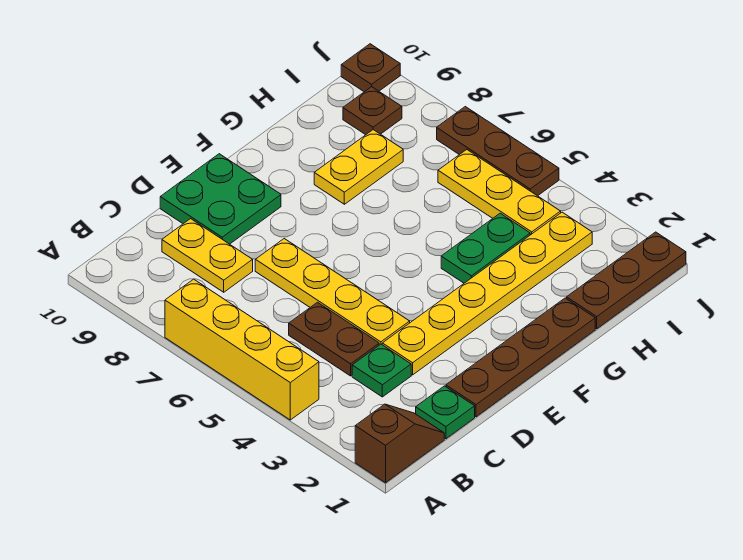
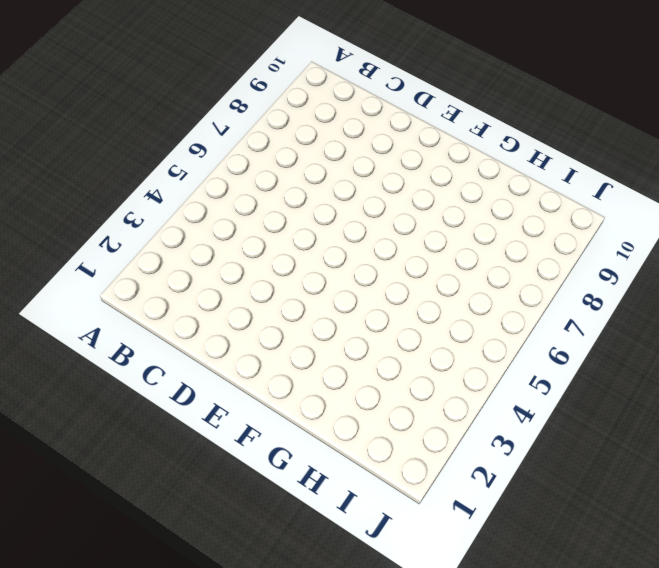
none -> brown 1x2 slope [355,404,444,483]
none -> yellow 1x4 brick [165,279,319,420]
none -> green 1x1 plate [416,386,475,439]

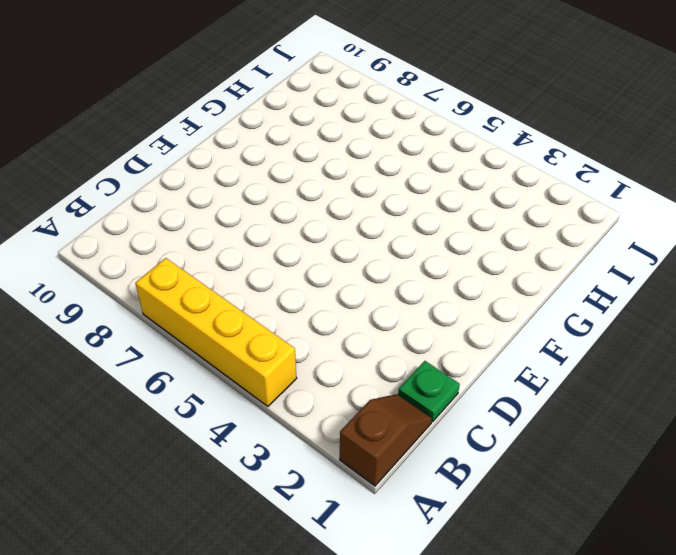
none -> green 1x1 plate [352,344,411,397]
none -> brown 1x2 plate [289,302,379,376]
none -> yellow 1x2 plate [162,219,253,292]

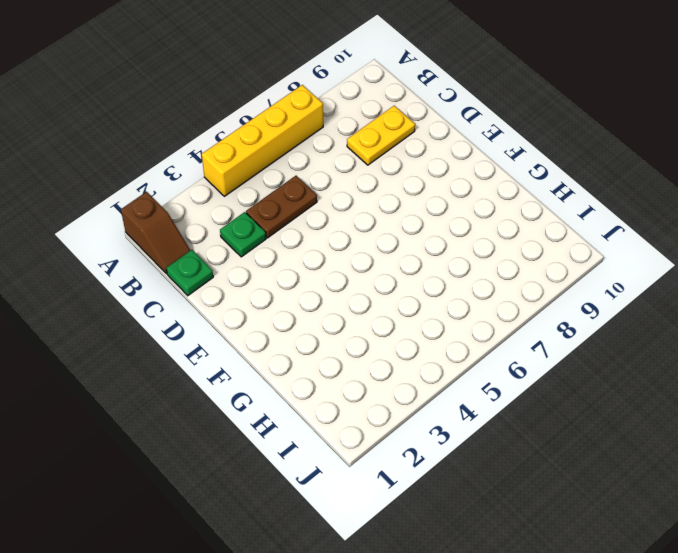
none -> brown 1x4 plate [446,298,595,417]
none -> yellow 1x6 plate [382,212,592,375]
none -> yellow 1x4 plate [255,239,410,345]

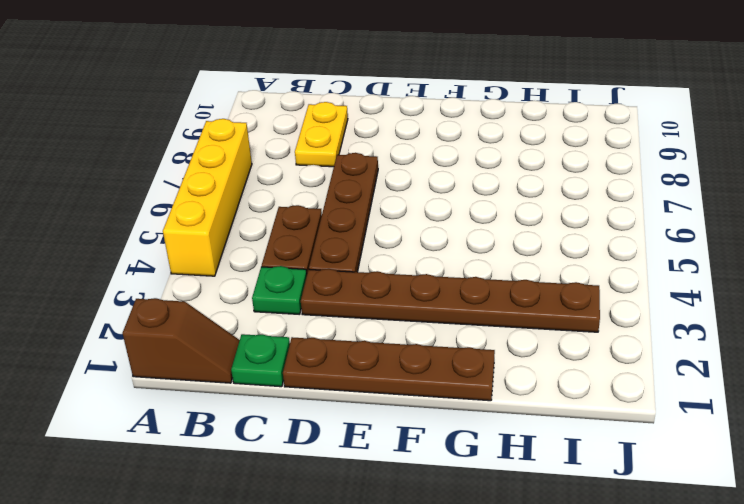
brown 1x6 plate [301,269,600,332] -> yellow 1x6 plate [382,212,592,375]
brown 1x4 plate [309,153,378,272] -> yellow 1x4 plate [255,239,410,345]
none -> green 2x2 plate [160,154,281,244]
none -> green 1x2 plate [441,213,530,283]
none -> yellow 1x2 plate [314,130,403,204]

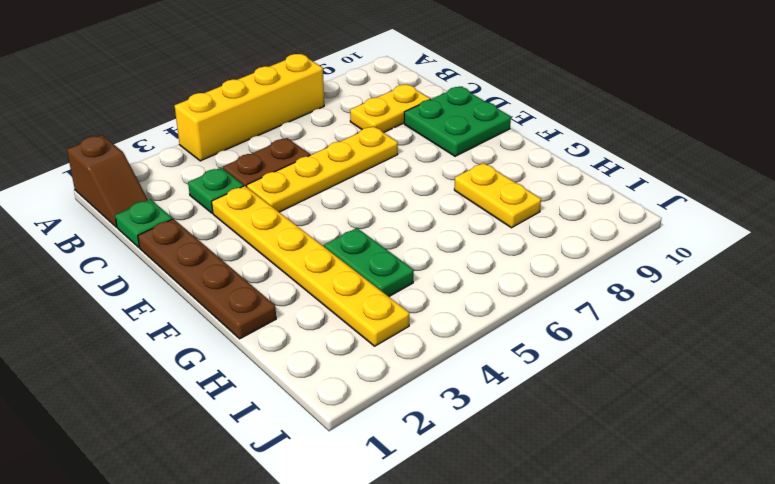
none -> brown 1x3 plate [567,232,686,329]
none -> yellow 1x3 plate [438,150,561,235]
none -> brown 1x1 plate [343,87,402,135]

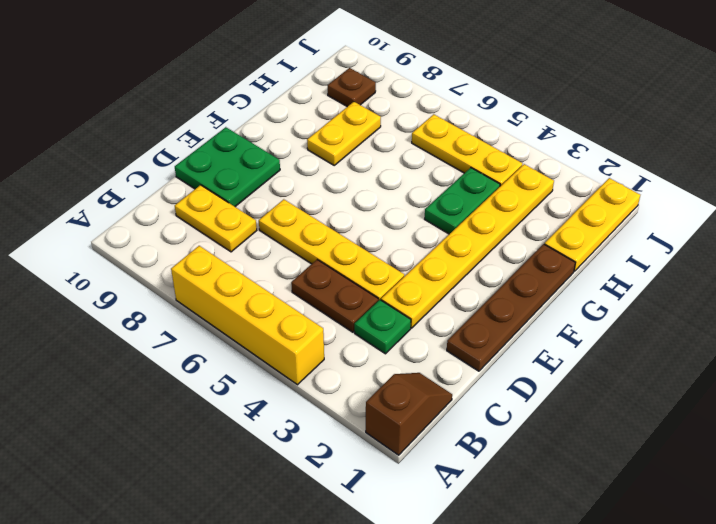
yellow 1x3 plate [545,178,640,271] -> brown 1x3 plate [567,232,686,329]
none -> green 1x1 plate [416,386,475,439]
none -> brown 1x3 plate [437,107,559,196]
none -> brown 1x1 plate [341,44,400,92]

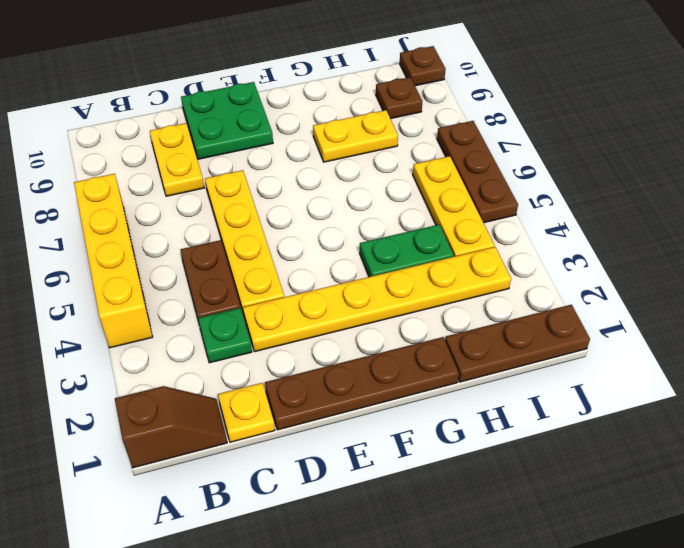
yellow 1x1 plate [218,383,275,442] -> green 1x1 plate [416,386,475,439]

